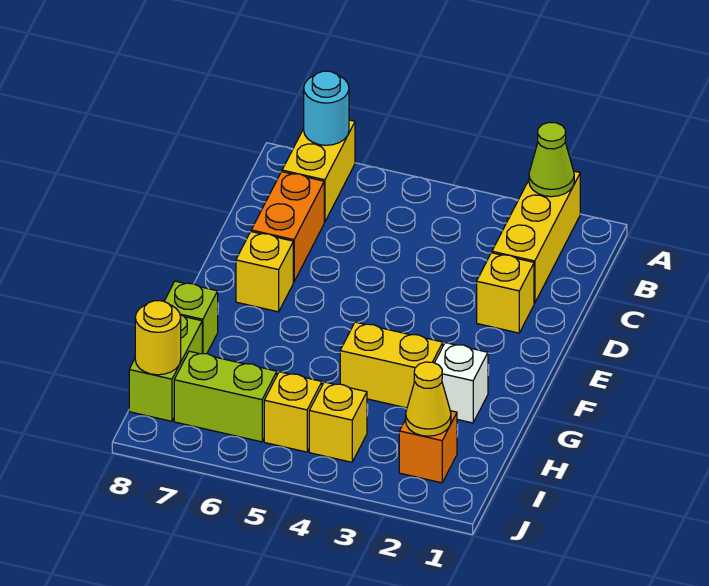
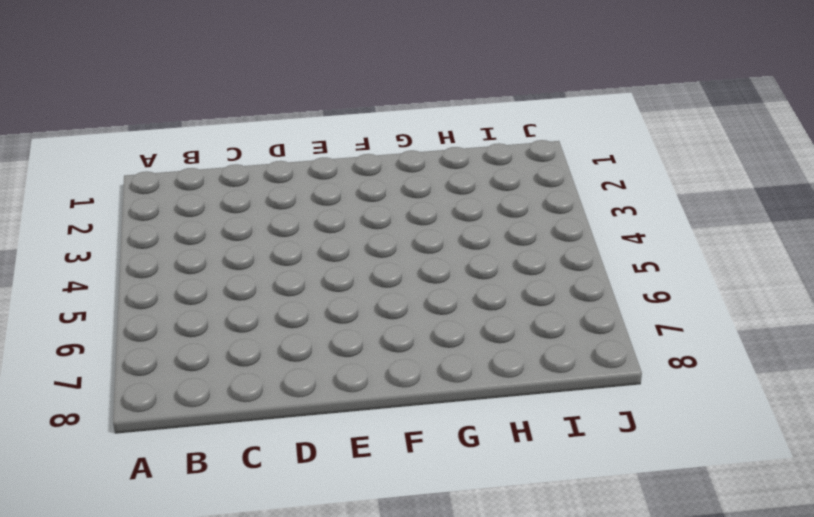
none -> yellow 1x3 brick [492,171,580,303]
none -> yellow 1x2 brick [282,120,355,222]
none -> orange 1x2 brick [251,172,324,282]

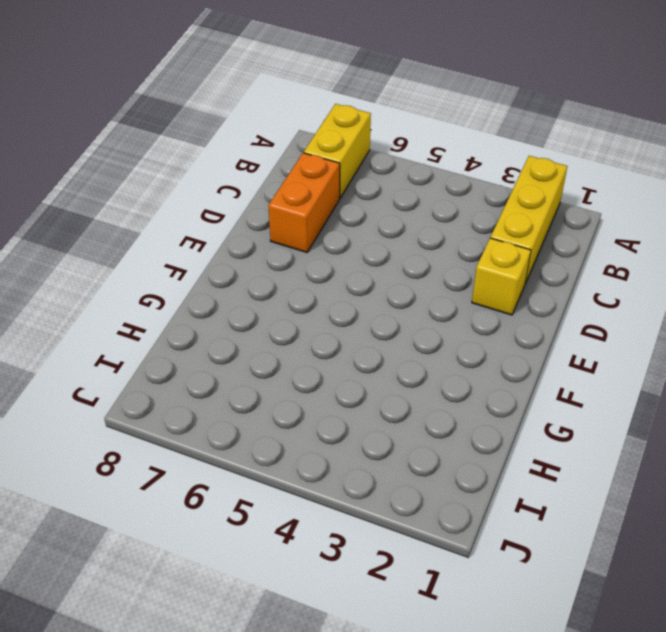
none -> yellow 1x1 brick [236,232,293,312]
none -> white 1x1 brick [435,343,488,423]
none -> yellow 1x2 brick [340,322,443,408]

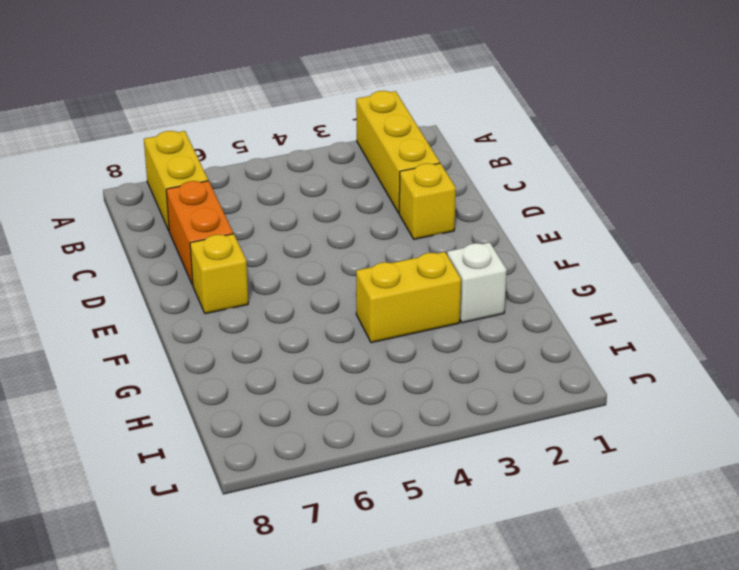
none -> lime 1x1 brick [164,281,218,354]
none -> lime 1x2 brick [129,315,202,421]
none -> orange 1x1 brick [399,411,457,483]

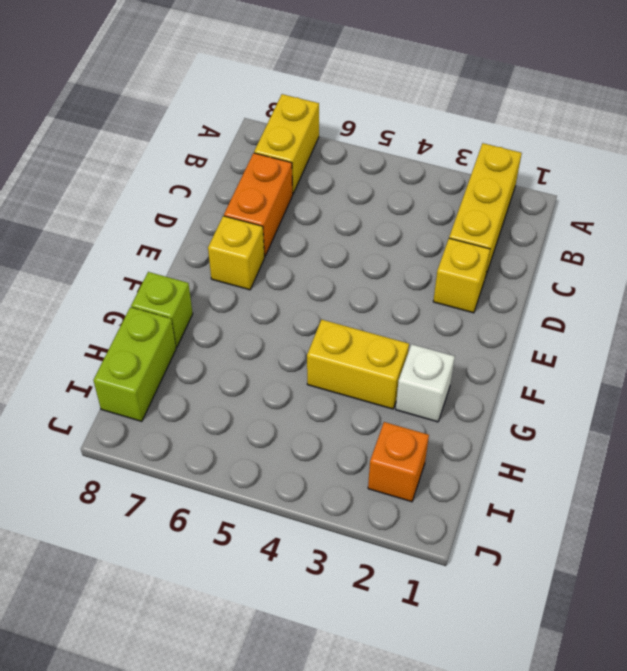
none -> yellow 1x1 brick [309,382,367,462]
none -> yellow 1x1 brick [264,372,322,452]
none -> lime 1x2 brick [174,351,277,442]

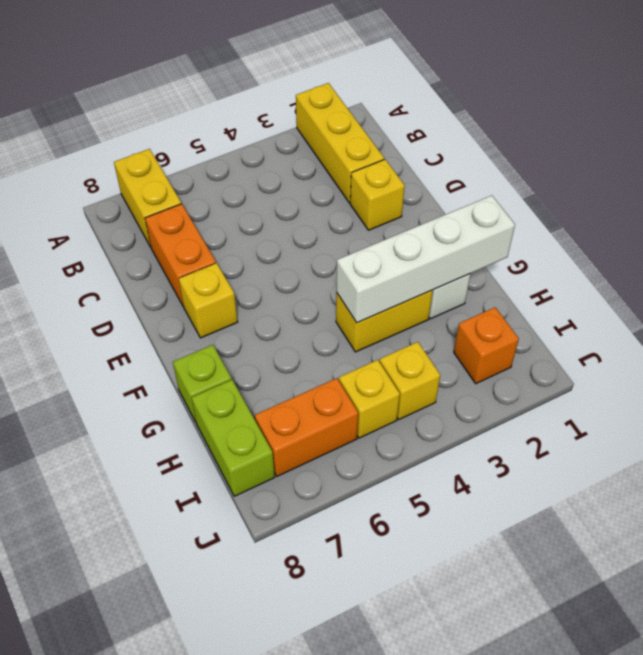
white 1x4 brick [337,195,515,323] -> none
orange 1x2 brick [255,378,358,476] -> lime 1x2 brick [174,351,277,442]
none -> lime 1x1 cone [529,122,574,197]
none -> cyan 1x1 round brick [304,71,349,145]
none -> yellow 1x1 cone [406,362,451,436]

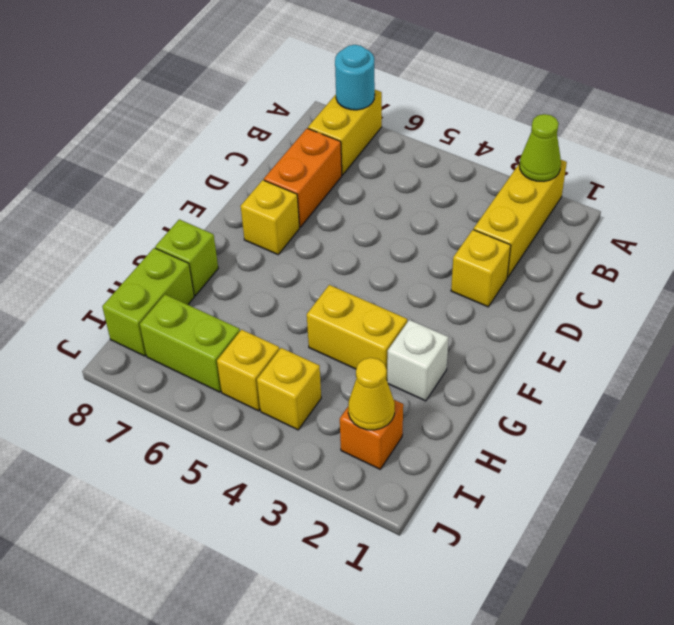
none -> yellow 1x1 round brick [135,301,181,375]

